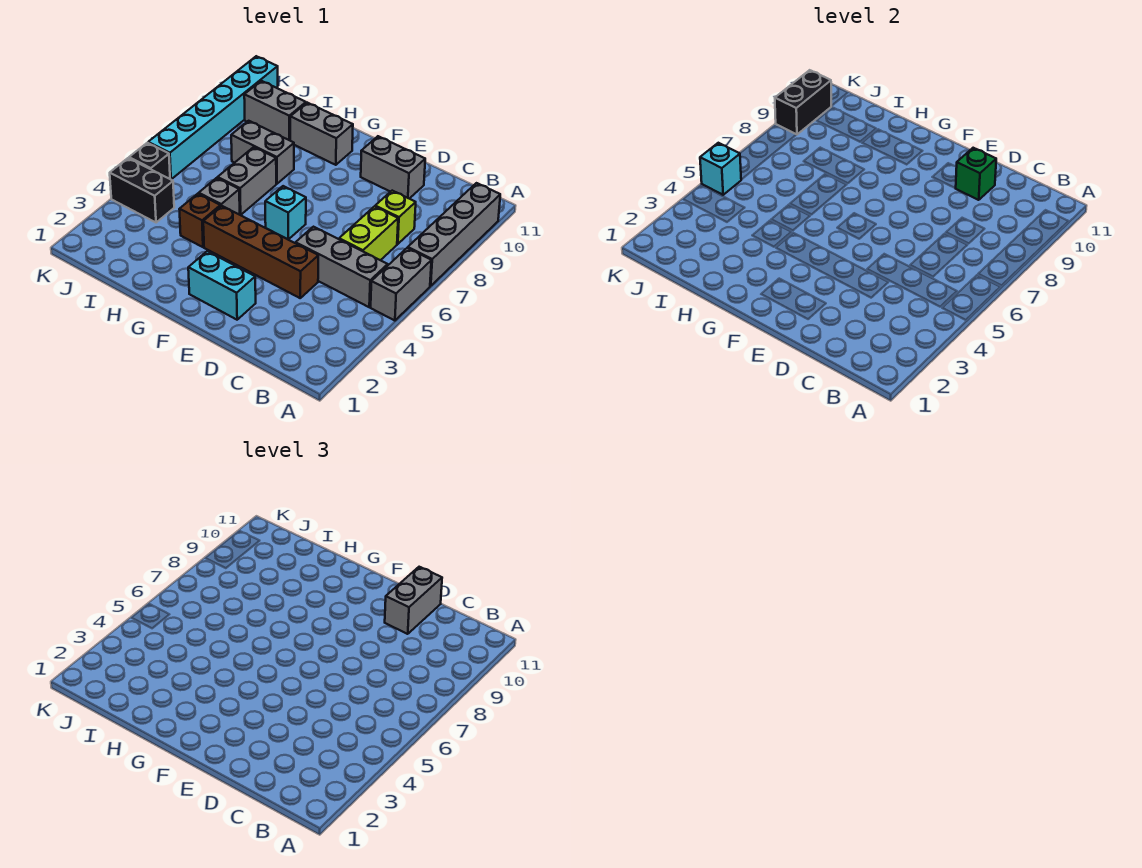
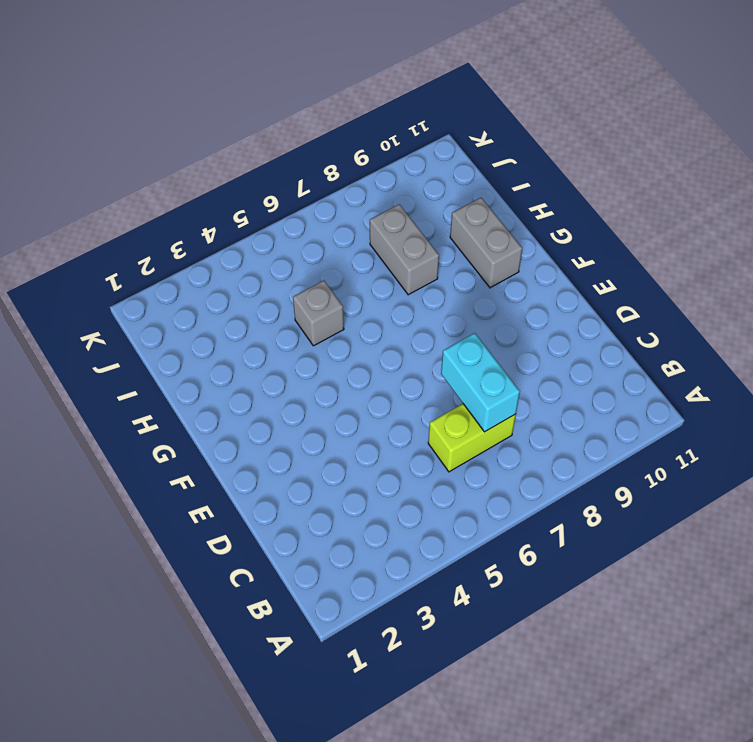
cyan 1x2 brick [441,333,520,432] -> cyan 1x2 brick moved to [188,251,256,320]
none -> grey 1x2 brick [371,248,431,321]
none -> grey 1x4 brick [408,183,500,286]
none -> grey 1x3 brick [296,227,388,307]

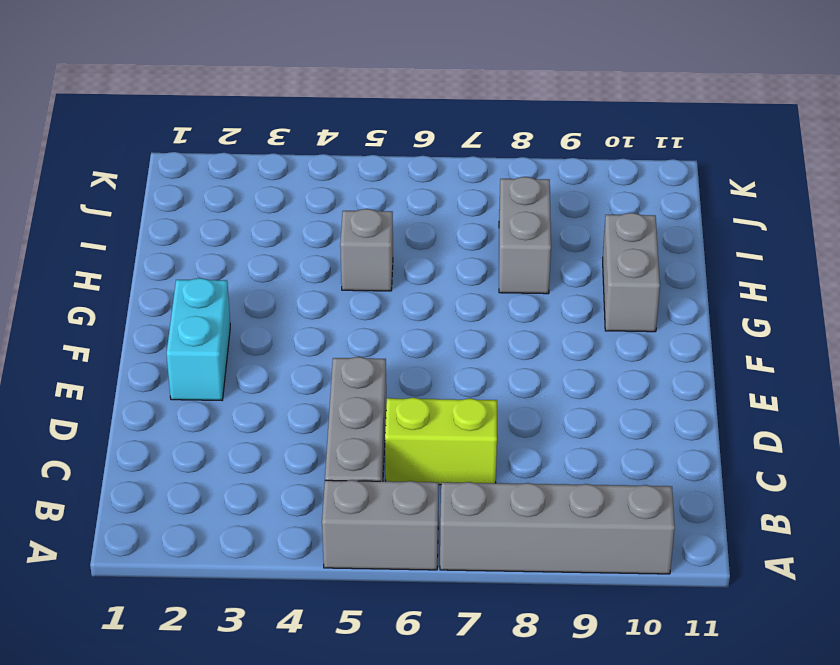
none -> lime 1x1 brick [375,191,416,244]
none -> brown 1x4 brick [203,206,318,298]
none -> grey 1x2 brick [361,136,425,199]

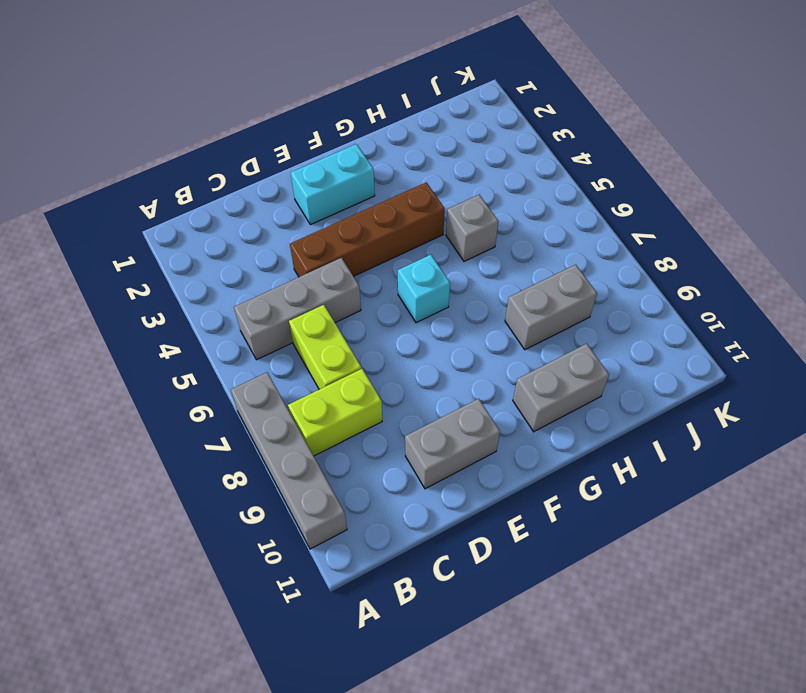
lime 1x2 brick [288,369,382,456] -> lime 1x1 brick [375,191,416,244]
none -> grey 1x2 brick [371,248,431,321]
none -> brown 1x1 brick [179,194,220,247]
none -> grey 1x2 brick [218,147,276,215]

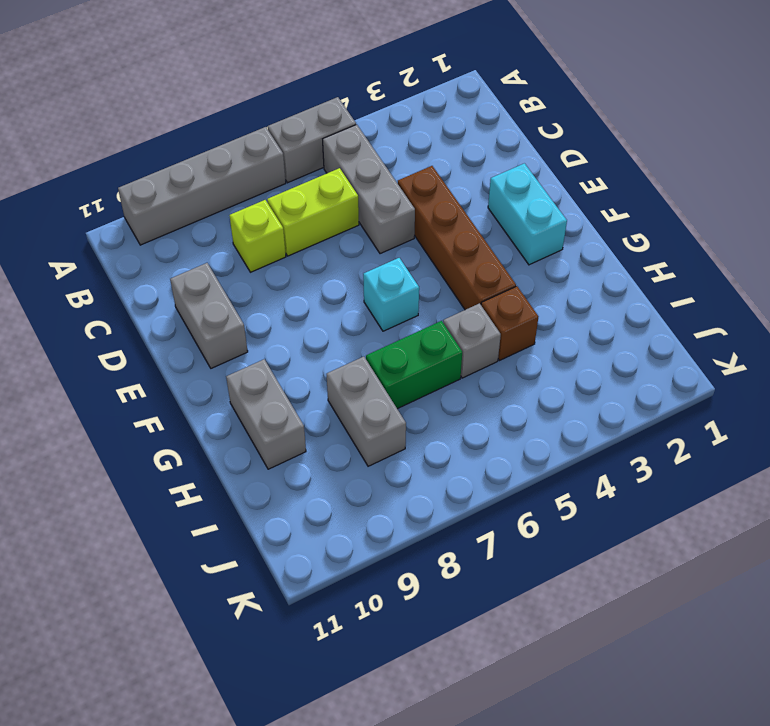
green 1x2 brick [366,321,462,409] -> grey 1x2 brick [218,147,276,215]
none -> grey 1x2 brick [244,81,306,140]
none -> black 1x2 brick [110,158,174,223]
none -> black 1x1 brick [129,143,170,179]

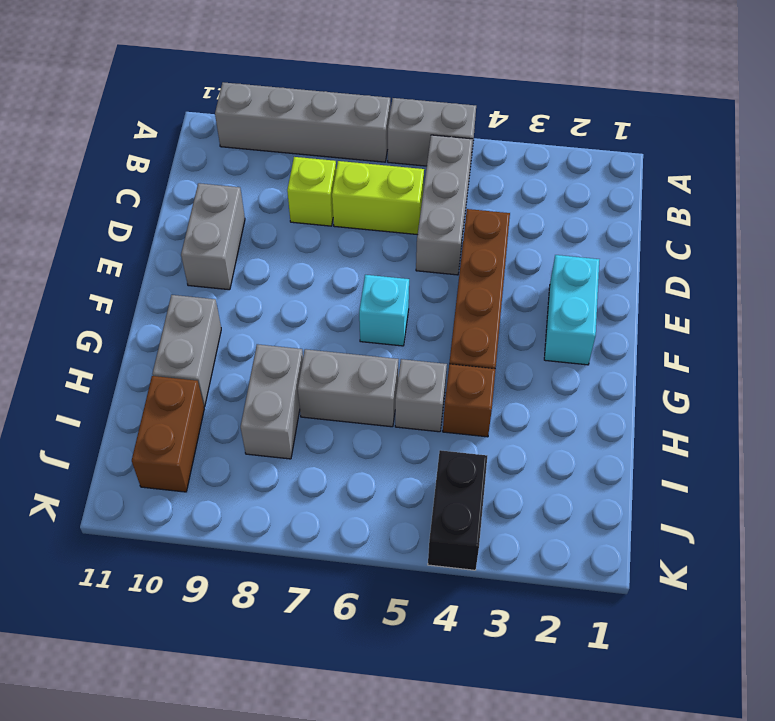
brown 1x2 brick [132,376,204,492] -> grey 1x2 brick [244,81,306,140]
none -> black 1x1 brick [129,143,170,179]
none -> cyan 1x6 brick [148,56,278,179]
none -> green 1x1 brick [956,148,996,200]

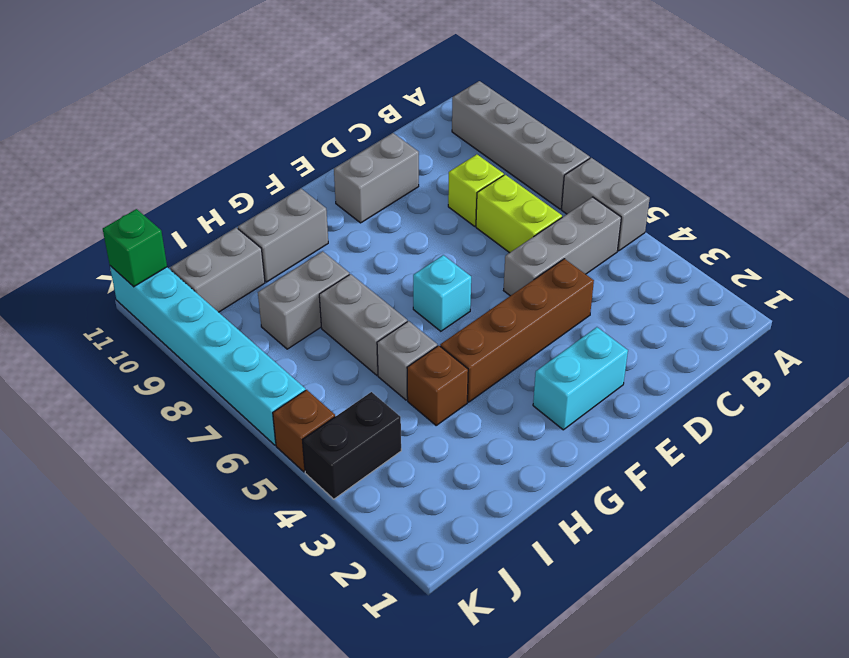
brown 1x1 brick [273,390,335,472] -> black 1x1 brick [129,143,170,179]
green 1x1 brick [103,209,167,287] -> green 1x1 brick moved to [956,148,996,200]
none -> cyan 1x1 brick [700,143,741,195]
none -> black 1x2 brick [775,70,831,134]
none -> grey 1x2 brick [385,567,442,634]

